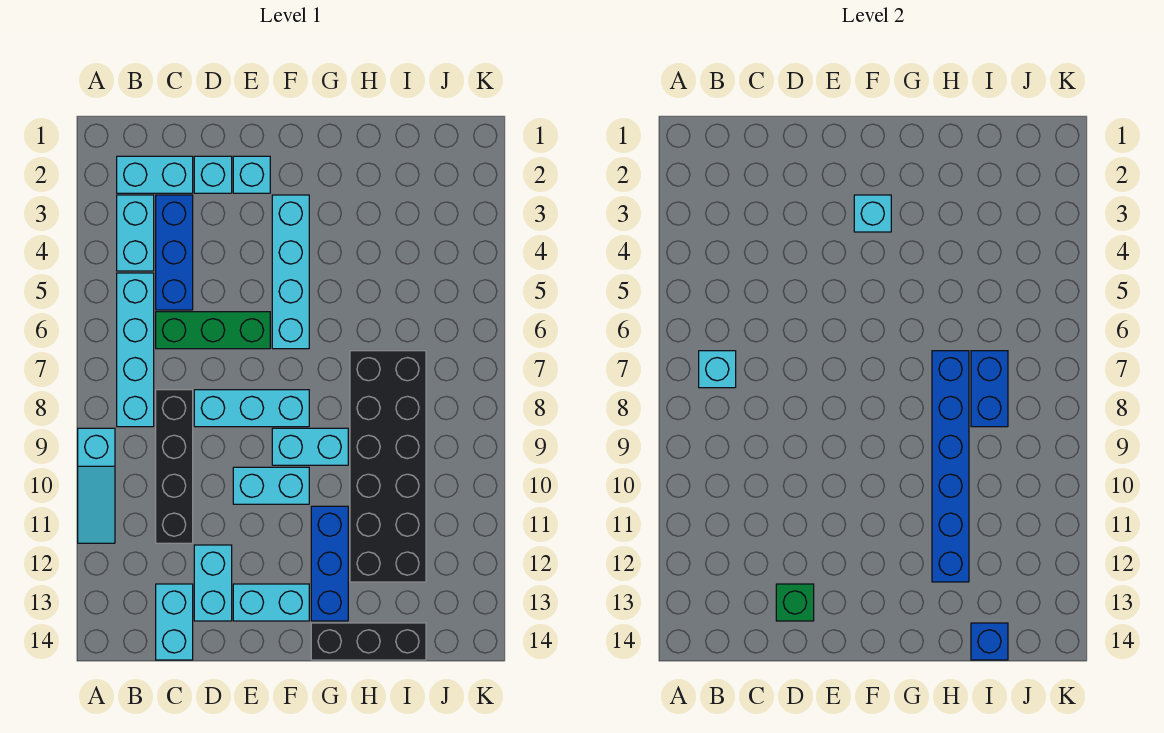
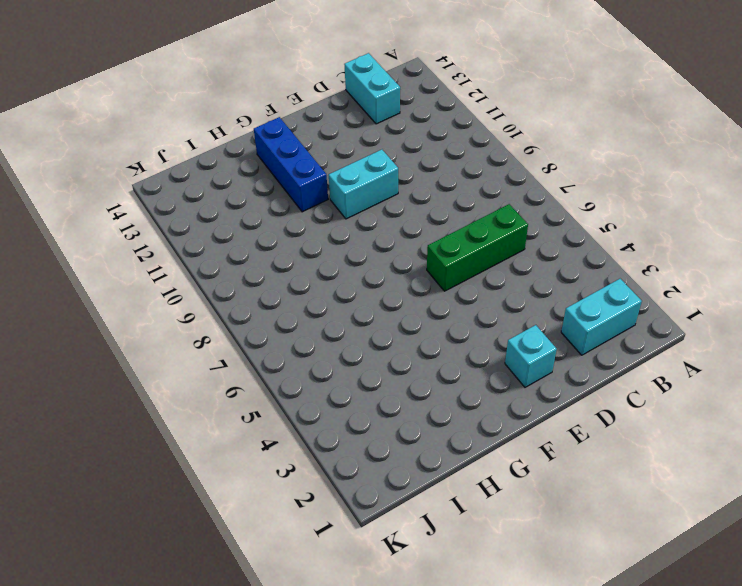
none -> cyan 1x3 slope [78,428,115,543]
none -> cyan 1x2 brick [117,195,154,271]
none -> cyan 1x4 brick [117,273,154,427]

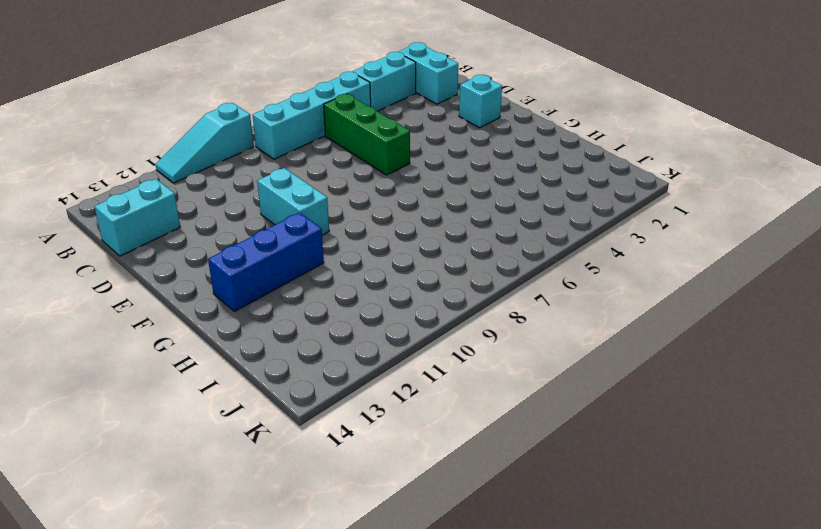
none -> blue 1x3 brick [156,195,193,310]
none -> black 1x4 brick [156,390,193,543]
none -> cyan 1x1 brick [194,156,232,193]

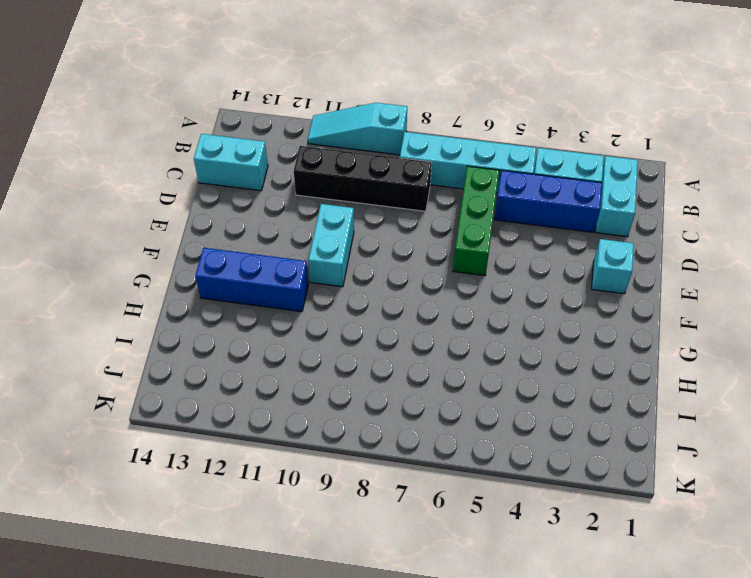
none -> cyan 1x1 brick [194,156,232,193]
none -> cyan 1x3 brick [194,390,309,427]
none -> cyan 1x2 brick [194,545,232,621]

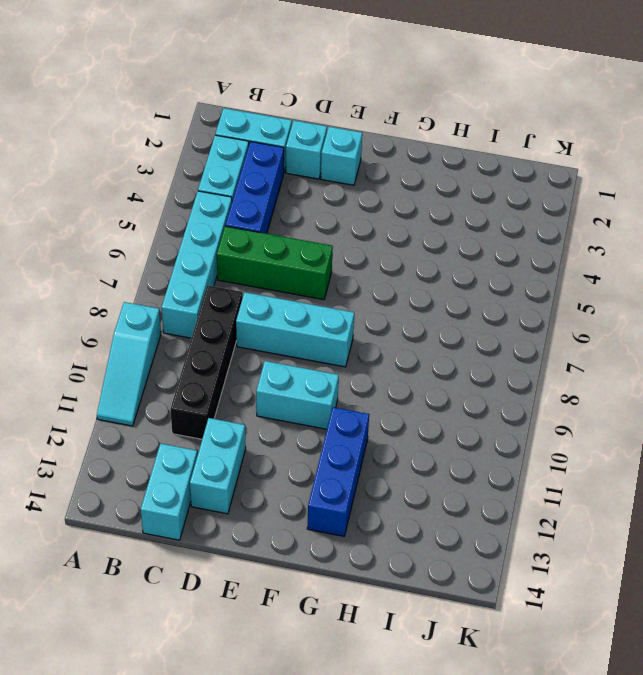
none -> cyan 1x2 brick [233,584,309,621]
none -> cyan 1x4 brick [272,195,309,349]
none -> cyan 1x2 brick [272,428,348,465]

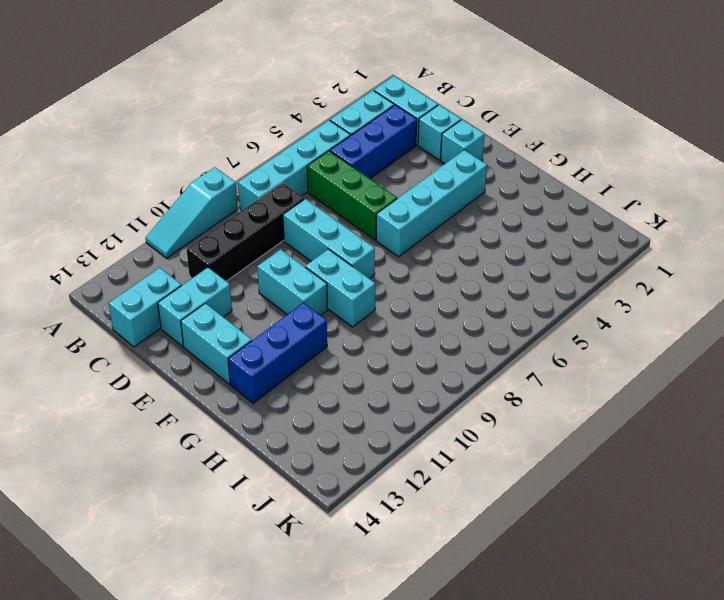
none -> black 1x3 brick [311,623,426,660]
none -> black 2x6 brick [350,351,426,582]
none -> cyan 1x1 brick [699,351,736,388]

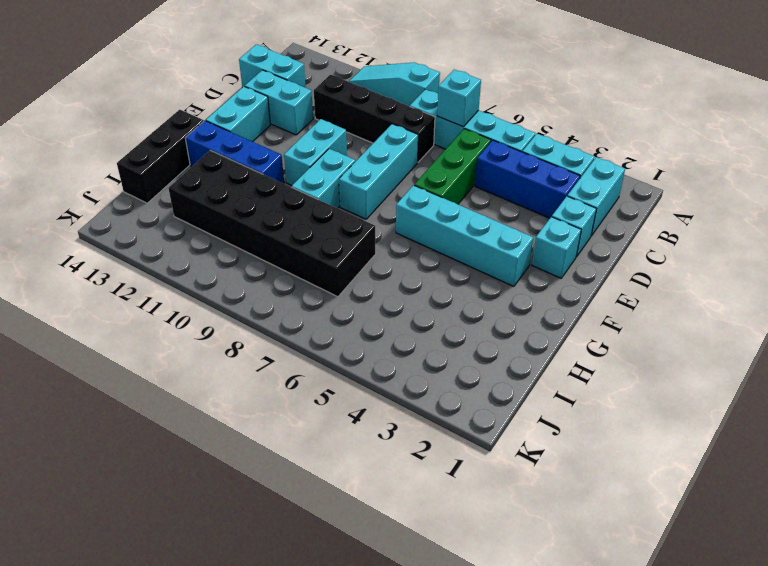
none -> green 1x1 brick [776,584,814,621]
none -> cyan 1x1 brick [854,195,891,232]
none -> blue 1x6 brick [932,351,969,582]

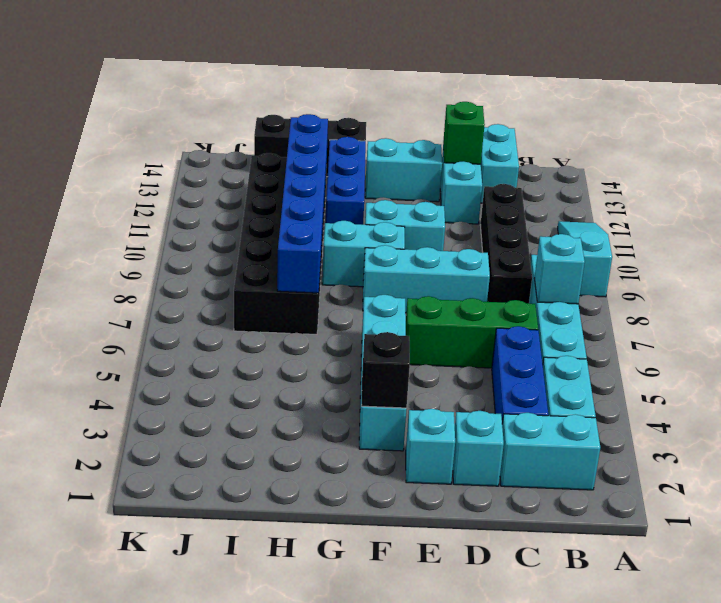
black 1x1 brick [361,332,410,408] -> cyan 1x1 brick [854,195,891,232]
none -> blue 1x2 brick [971,351,1008,427]
none -> blue 1x1 brick [971,623,1008,660]

